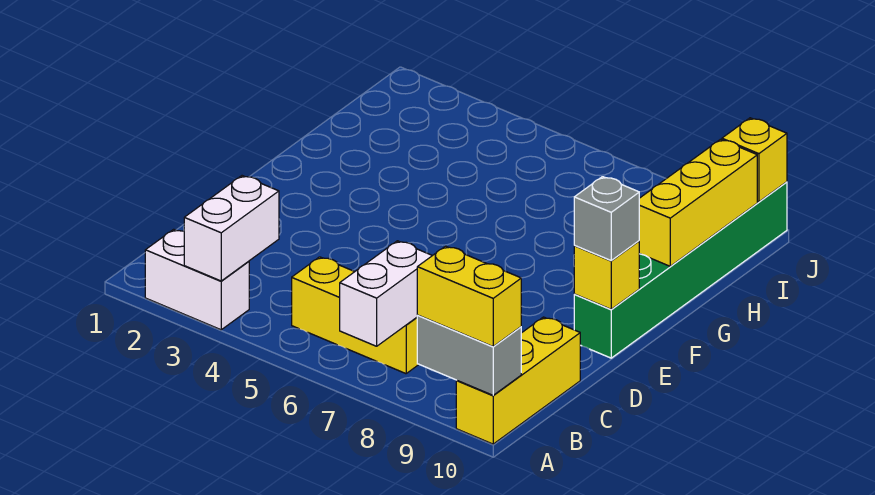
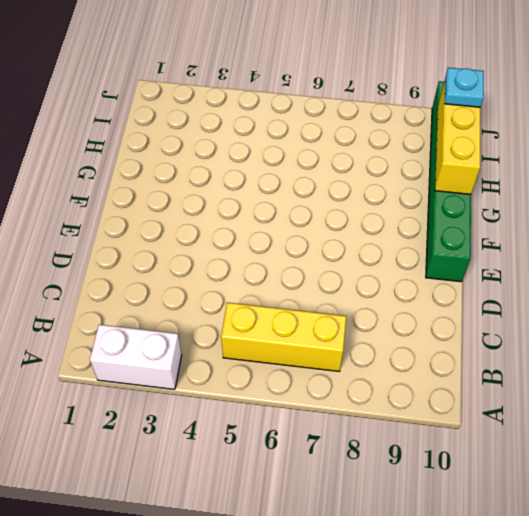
cyan 1x1 plate [445,68,484,107] -> none
none -> yellow 1x3 brick [456,317,580,444]
none -> white 1x2 brick [184,176,279,281]
none -> white 1x2 brick [340,241,432,346]

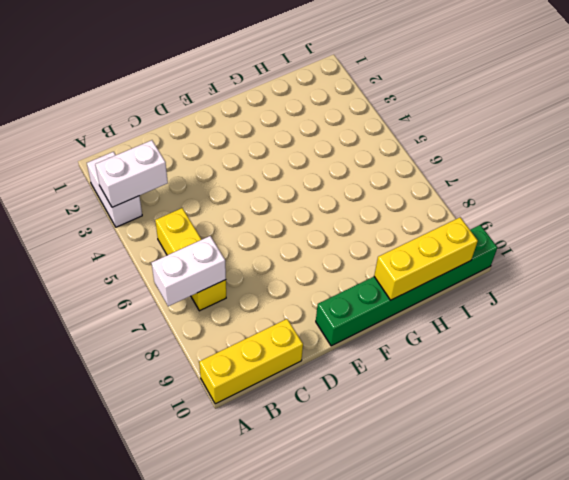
none -> grey 1x2 brick [417,315,521,395]
none -> yellow 1x1 brick [574,241,639,309]
none -> yellow 1x1 brick [722,118,787,202]

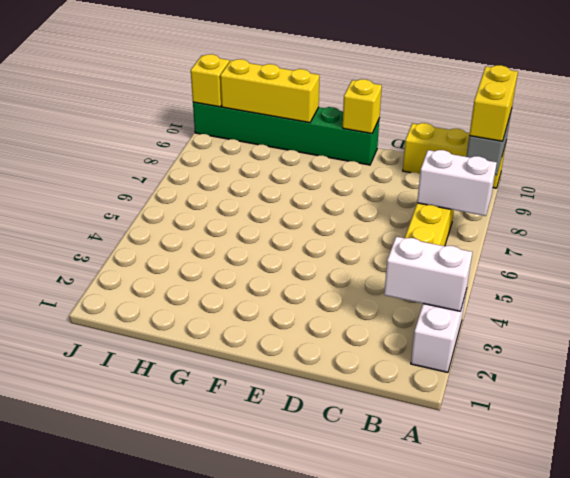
none -> grey 1x1 brick [574,177,639,260]

